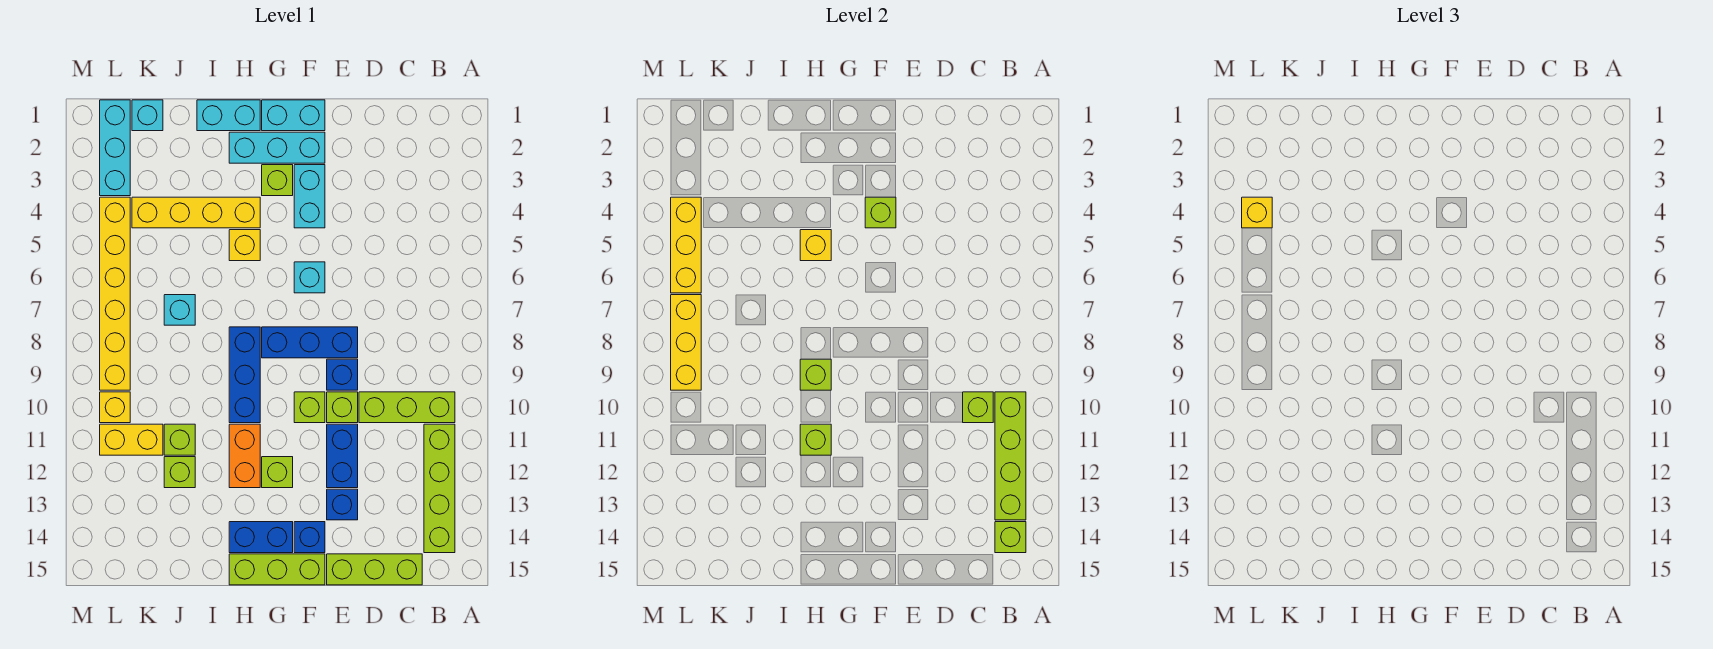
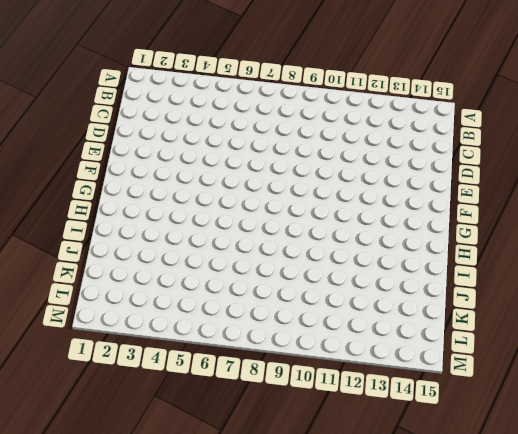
none -> lime 1x3 brick [359,392,455,423]
none -> lime 1x4 brick [424,424,455,553]
none -> lime 1x3 brick [327,554,422,585]
none -> blue 1x3 brick [262,327,358,358]

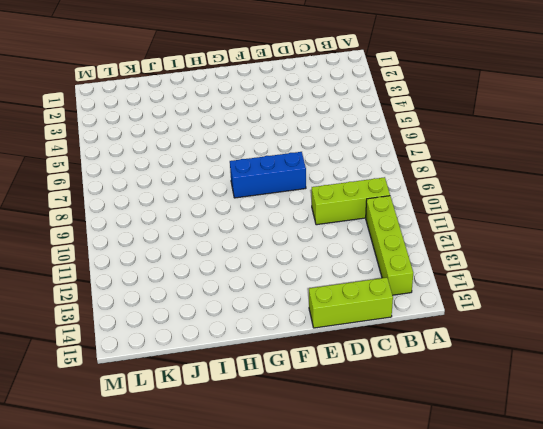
none -> blue 1x1 brick [327,359,358,390]
none -> lime 1x1 brick [327,392,358,423]
none -> blue 1x2 brick [327,424,358,488]
none -> blue 1x1 brick [327,489,358,520]

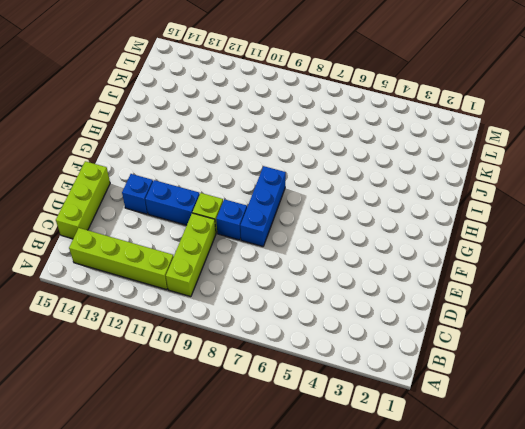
none -> cyan 1x2 brick [262,100,325,131]
none -> cyan 1x3 brick [229,132,325,163]
none -> cyan 1x2 brick [294,165,325,228]
none -> cyan 1x1 brick [294,262,325,293]

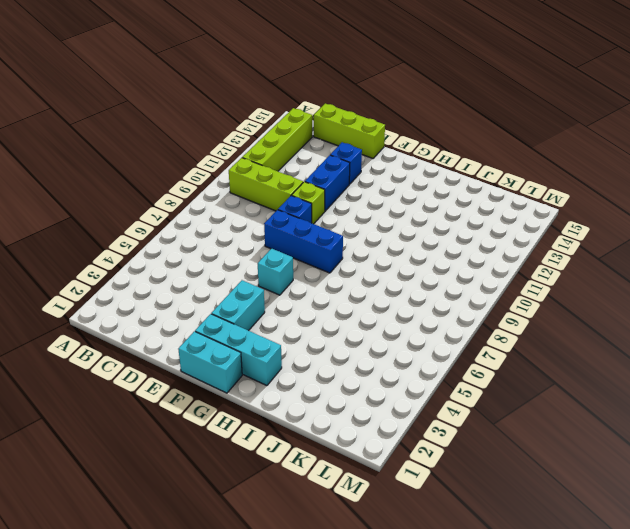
none -> lime 1x1 brick [294,392,325,423]
none -> blue 1x1 brick [294,522,325,553]
none -> lime 1x3 brick [229,554,325,585]
none -> lime 1x1 brick [262,165,293,196]

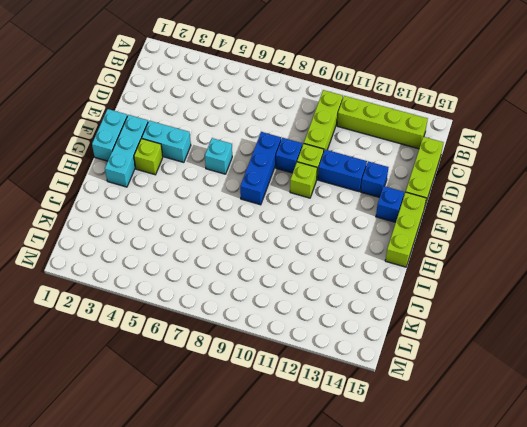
none -> lime 1x1 brick [262,457,293,488]
none -> blue 1x2 brick [229,522,293,553]
none -> cyan 1x2 brick [197,100,260,131]
none -> yellow 1x4 brick [132,197,260,228]

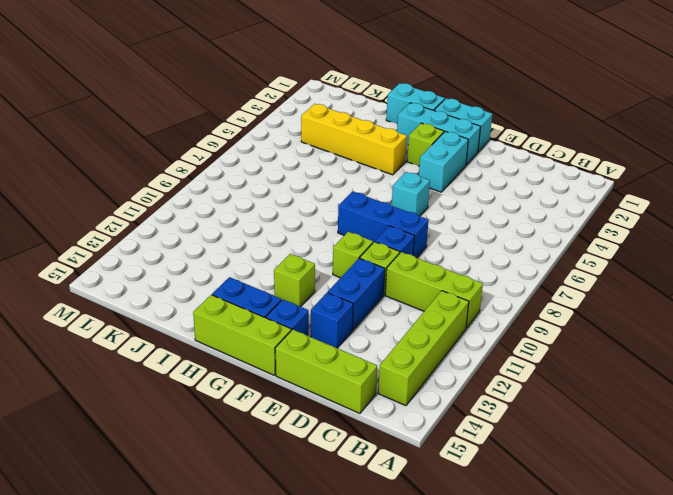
none -> yellow 1x1 brick [229,230,260,261]
none -> blue 1x3 brick [229,327,260,423]
none -> orange 1x2 brick [229,424,260,488]
none -> cyan 1x1 brick [164,295,195,325]

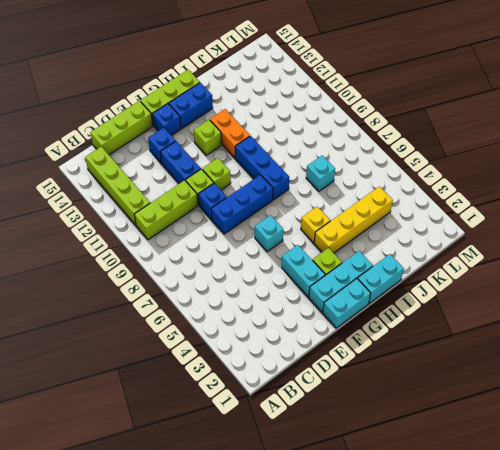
none -> lime 1x1 brick [164,424,195,455]
none -> lime 1x1 brick [164,457,195,488]
none -> cyan 1x1 brick [132,100,163,131]
none -> yellow 1x2 brick [100,424,163,455]

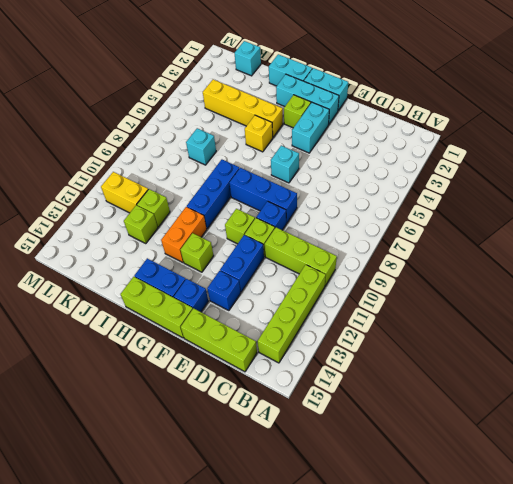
none -> cyan 1x3 brick [100,100,130,196]
none -> yellow 1x6 brick [100,197,130,390]
none -> yellow 1x1 brick [100,392,130,423]
none -> lime 1x4 brick [995,392,1026,520]

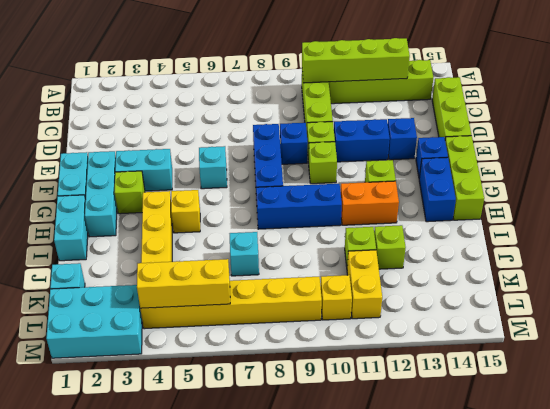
cyan 2x3 brick [46,285,142,358] -> cyan 1x3 brick [100,100,130,196]
none -> lime 1x1 brick [995,522,1026,553]
none -> lime 1x1 brick [963,392,993,423]
none -> lime 1x1 brick [865,197,896,228]
none -> yellow 1x1 brick [800,230,831,261]

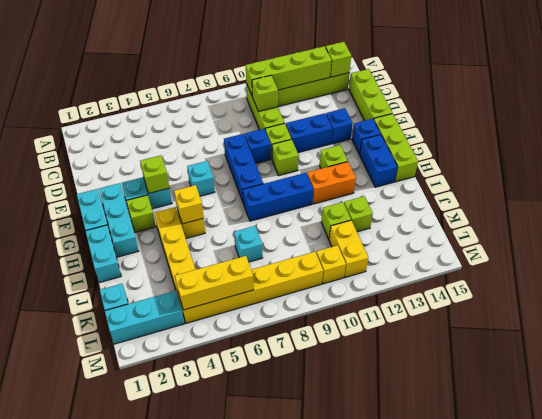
none -> lime 1x1 brick [800,359,831,390]
none -> lime 1x1 brick [800,424,831,455]
none -> yellow 1x3 brick [671,295,701,390]
none -> yellow 1x1 brick [1242,197,1272,228]

